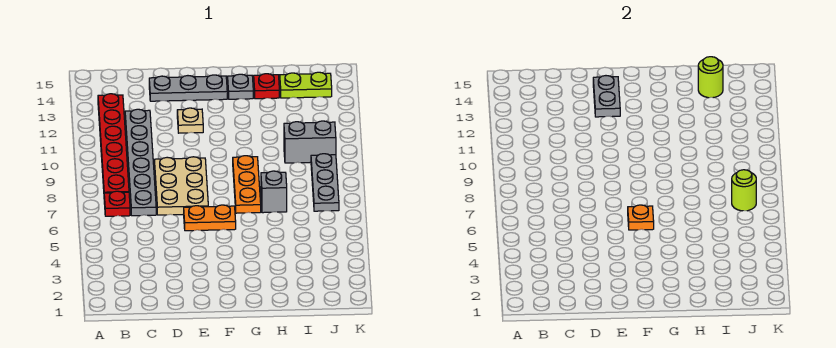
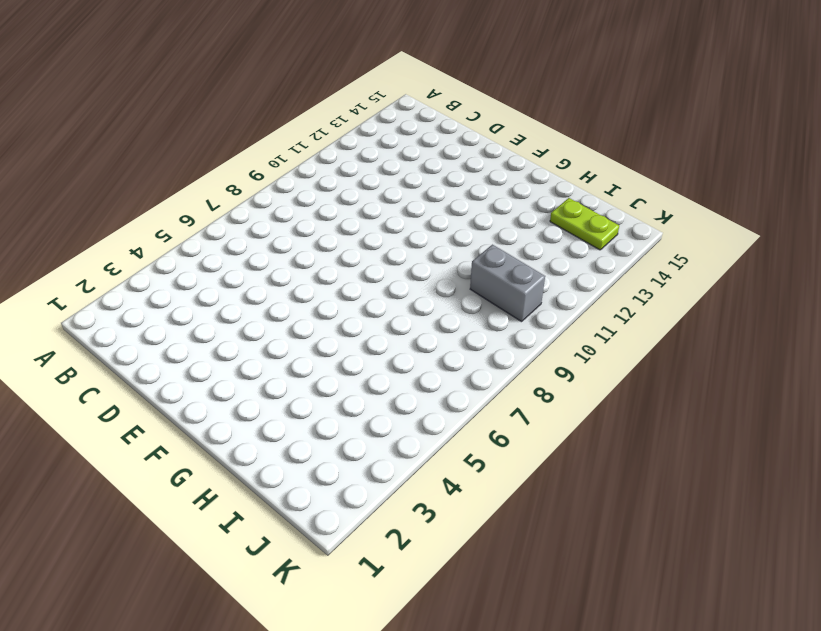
none -> red 1x1 plate [104,191,130,216]
none -> red 1x6 plate [98,94,129,193]
none -> grey 1x6 plate [125,109,156,216]

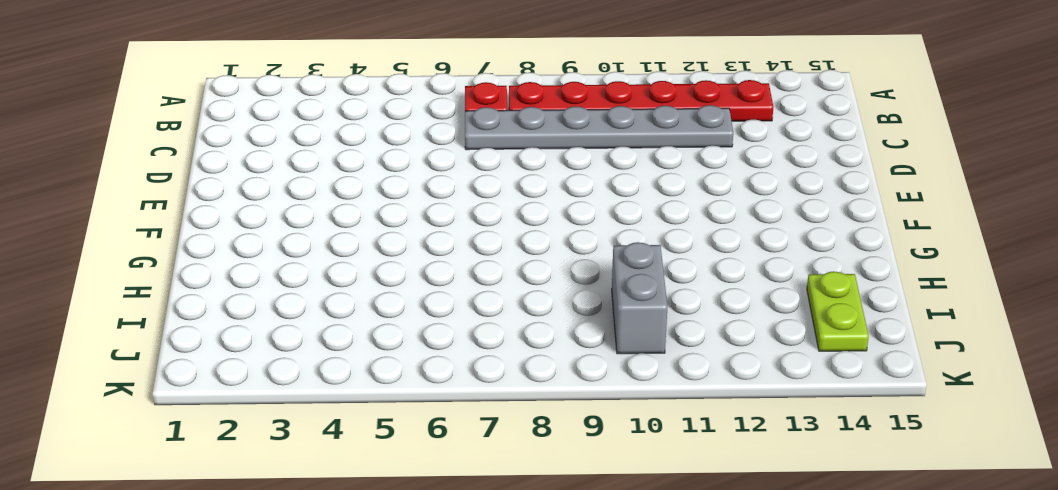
none -> tan 2x3 plate [154,157,208,215]
none -> grey 1x3 plate [149,75,227,101]
none -> orange 1x2 plate [184,205,236,231]

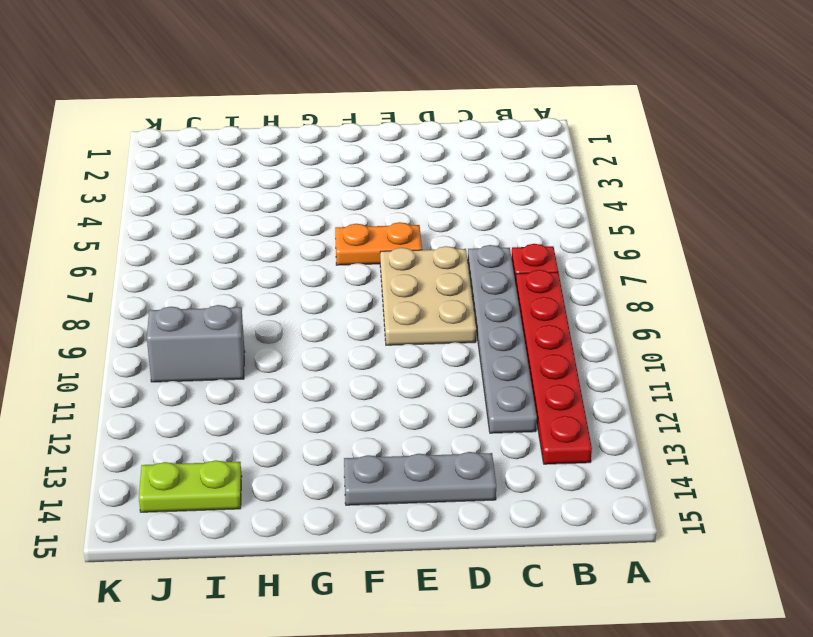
none -> tan 1x1 plate [177,108,203,133]
none -> orange 1x3 plate [233,156,261,213]
none -> grey 1x1 plate [228,74,253,99]

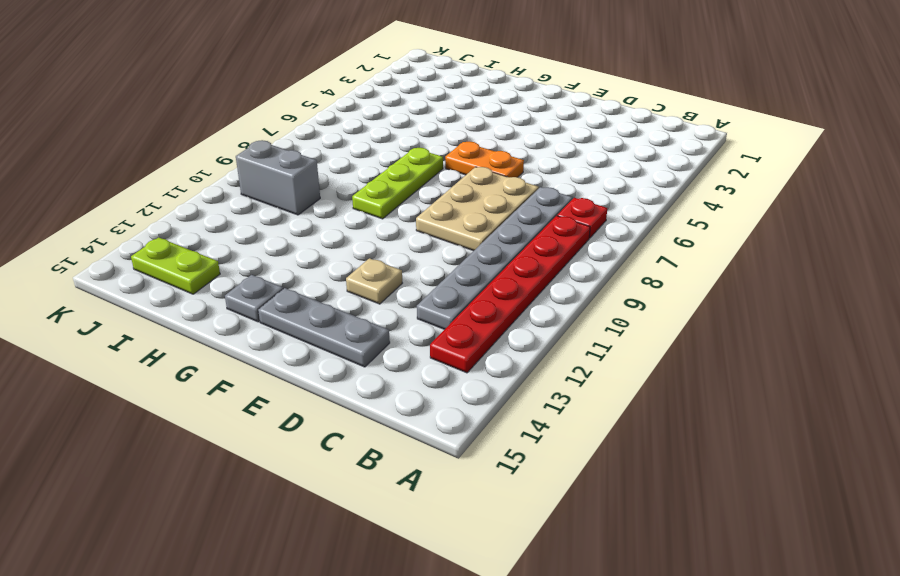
lime 1x3 plate [352,148,443,219] -> orange 1x3 plate [233,156,261,213]
none -> grey 1x1 brick [261,171,287,213]
none -> red 1x1 plate [254,74,279,99]
none -> grey 1x3 plate [311,154,339,211]

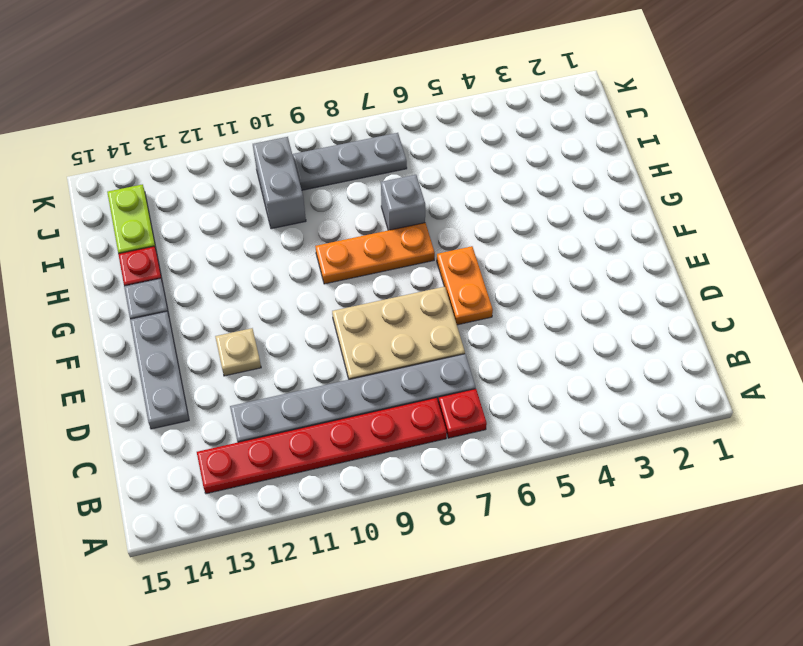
none -> grey 1x2 plate [593,76,620,117]
none -> orange 1x1 plate [628,205,654,230]
none -> lime 1x1 round brick [698,57,723,98]

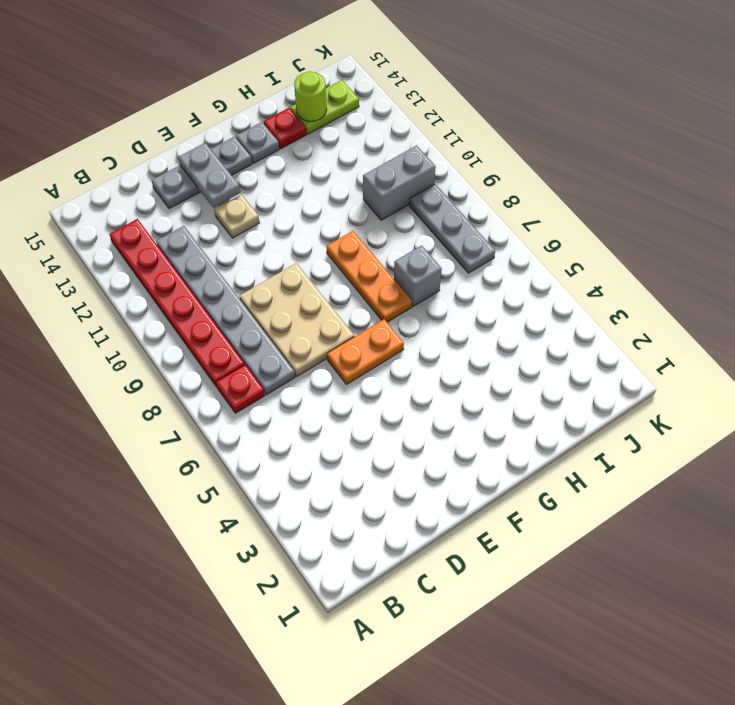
none -> orange 1x1 plate [628,205,654,230]
none -> lime 1x1 round brick [732,170,756,211]

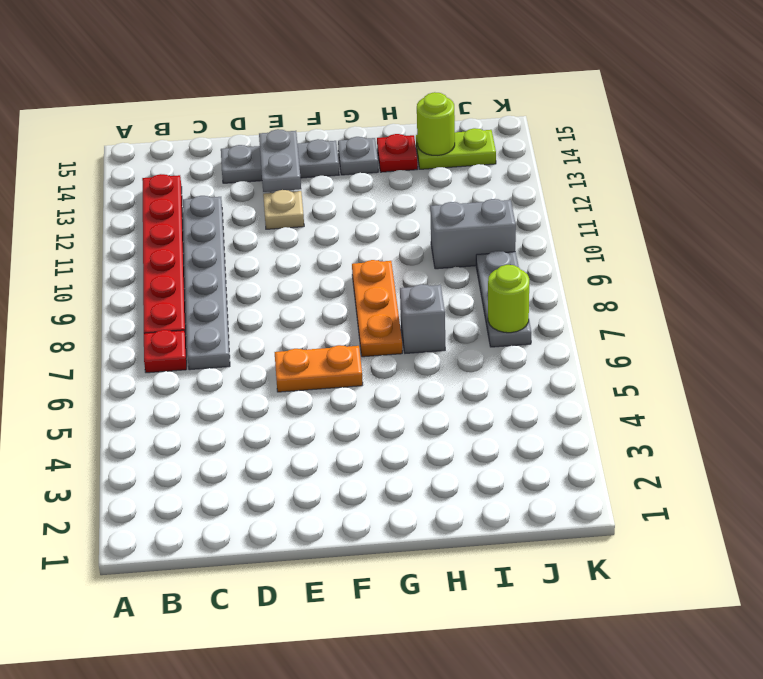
none -> tan 2x3 plate [154,157,208,215]
none -> orange 1x1 plate [628,205,654,230]

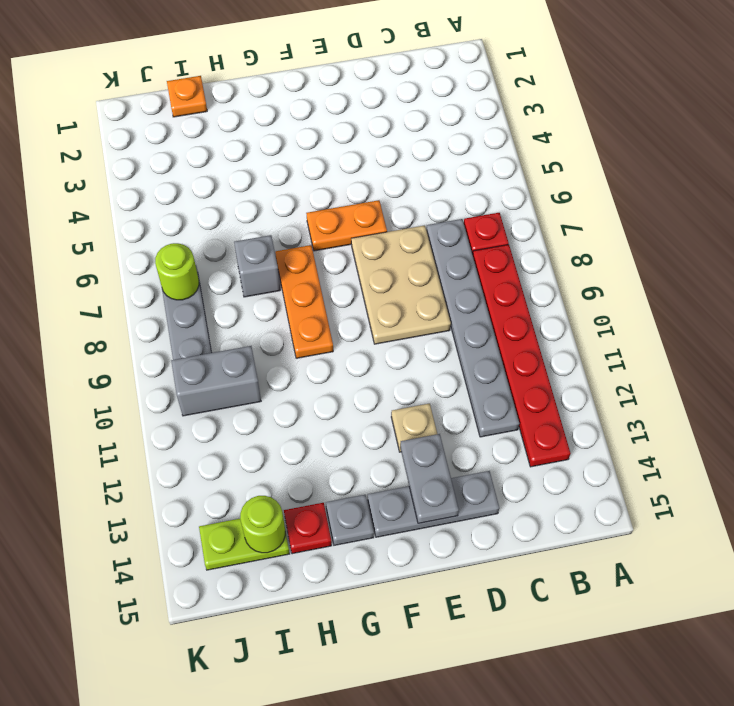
orange 1x1 plate [167,76,207,117] -> orange 1x1 plate moved to [628,205,654,230]

